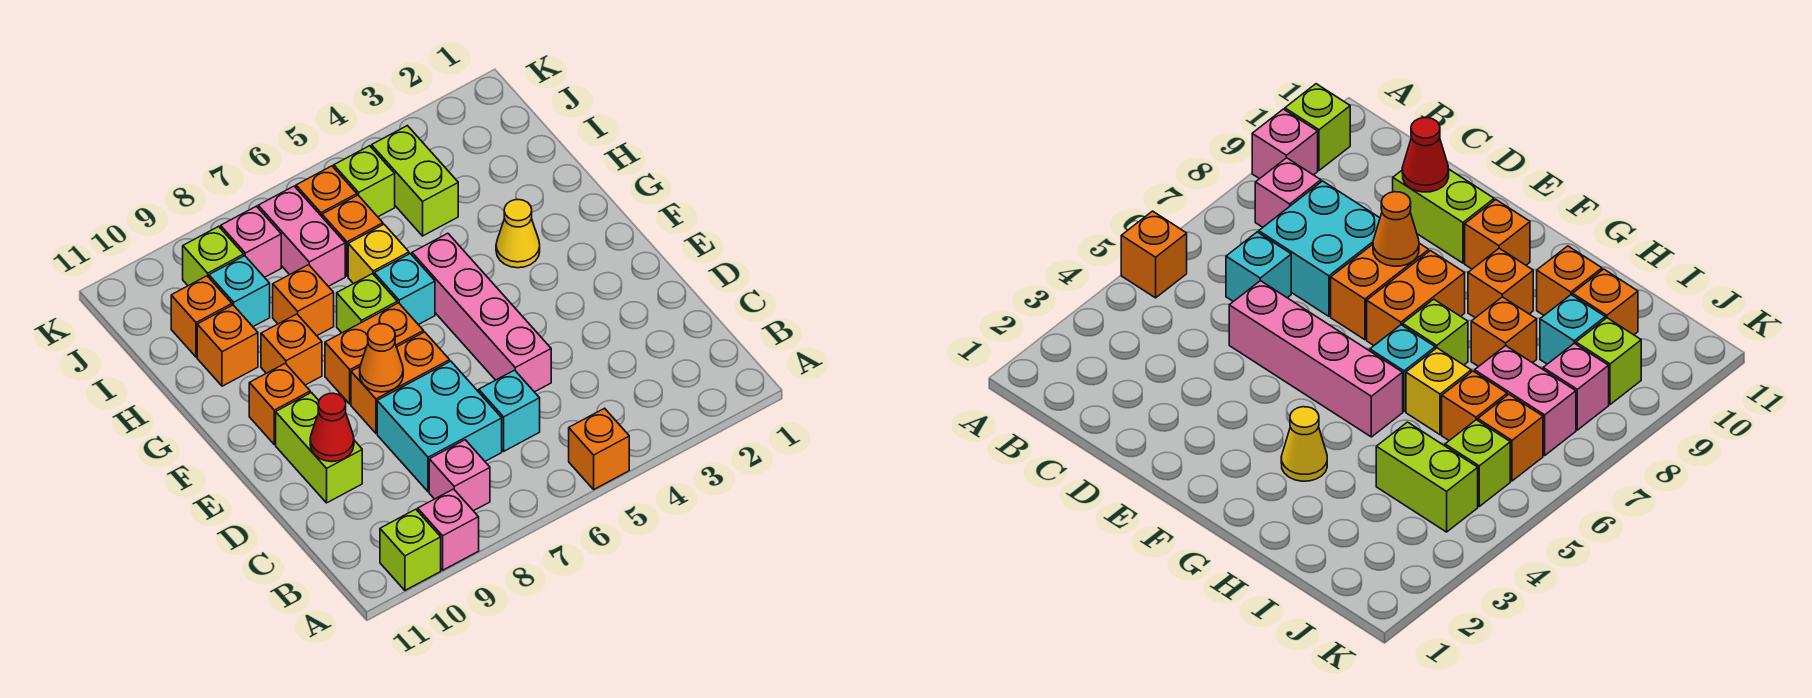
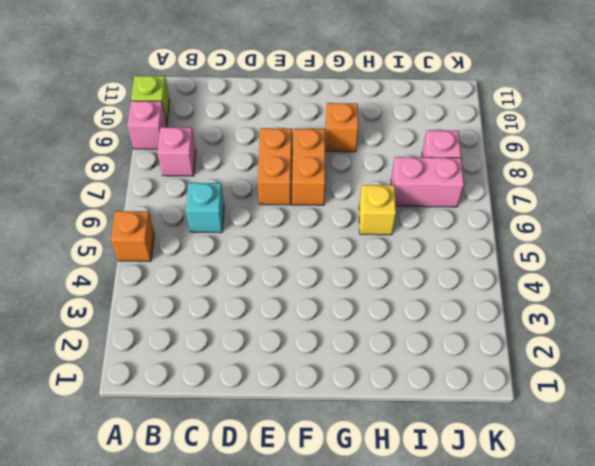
none -> cyan 2x2 brick [377,361,502,492]
none -> pink 1x4 brick [412,233,551,392]
none -> lime 1x2 brick [276,393,362,503]

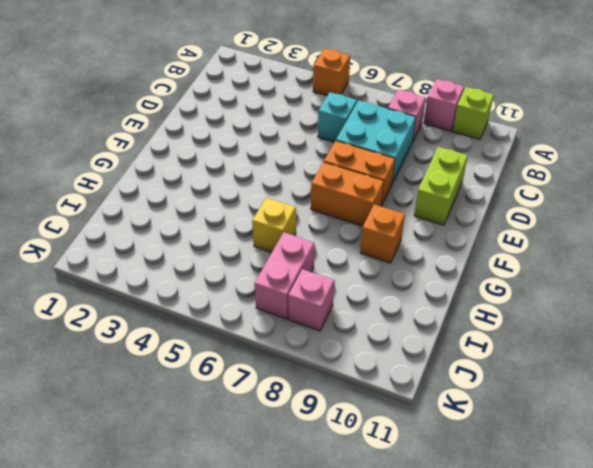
none -> pink 1x4 brick [412,233,551,392]
none -> orange 1x1 brick [249,363,310,445]
none -> yellow 1x1 cone [496,200,540,268]

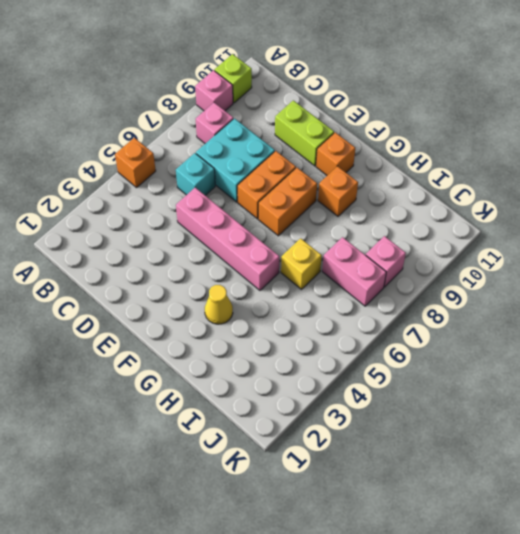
none -> cyan 1x1 brick [374,254,435,325]
none -> lime 1x1 brick [337,274,397,333]
none -> orange 1x1 brick [273,265,334,336]

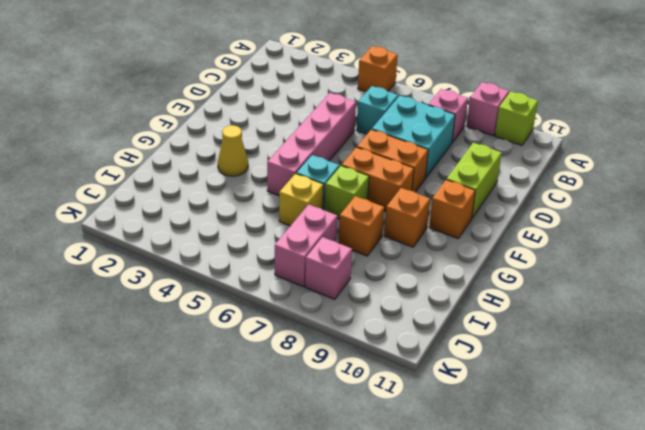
none -> orange 1x1 brick [197,305,258,386]
none -> lime 1x2 brick [372,126,458,236]
none -> orange 1x1 brick [322,195,383,276]

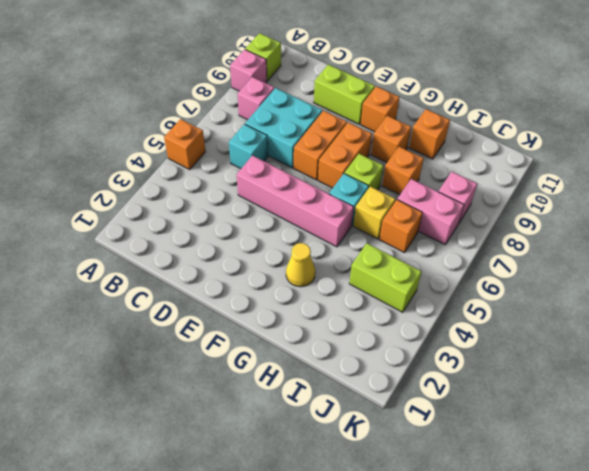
none -> cyan 1x1 brick [209,256,270,327]
none -> orange 1x1 brick [171,276,232,357]
none -> lime 1x1 brick [334,146,395,217]

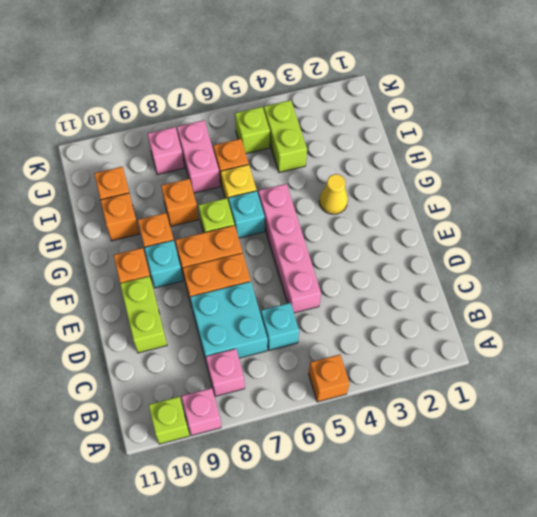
cyan 1x1 brick [144,240,183,288] -> cyan 1x1 brick moved to [209,256,270,327]
none -> orange 1x1 brick [296,166,357,216]
none -> lime 1x1 brick [183,226,244,286]
none -> red 1x1 cone [310,393,354,462]

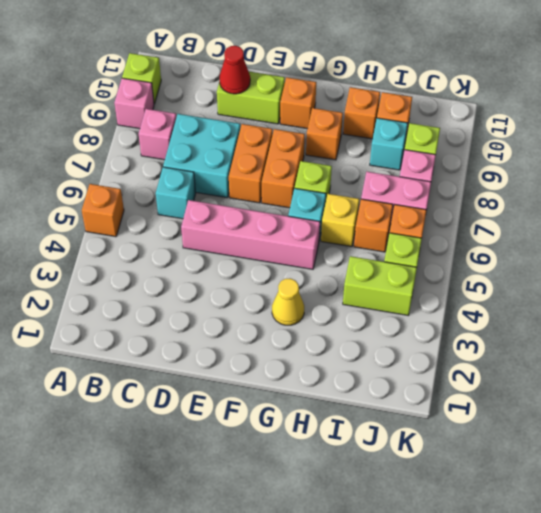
none -> orange 1x1 brick [273,265,334,336]
none -> orange 1x1 cone [360,324,403,392]

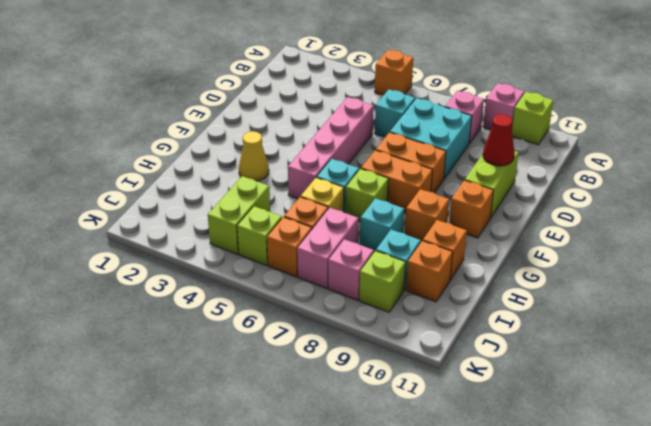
cyan 1x1 brick [360,198,404,252] -> orange 1x1 brick [273,265,334,336]
none -> orange 1x1 cone [360,324,403,392]

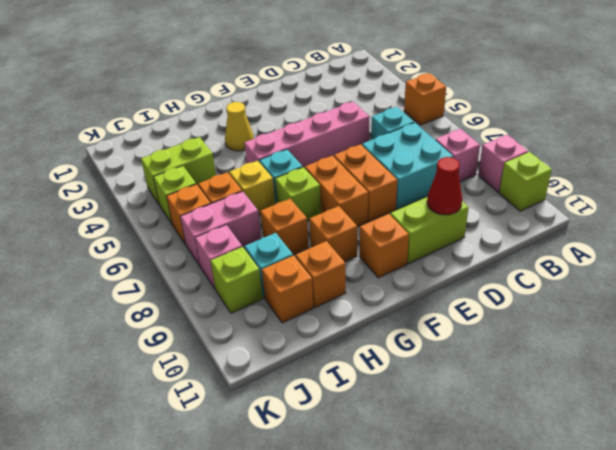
none -> orange 1x1 cone [360,324,403,392]

